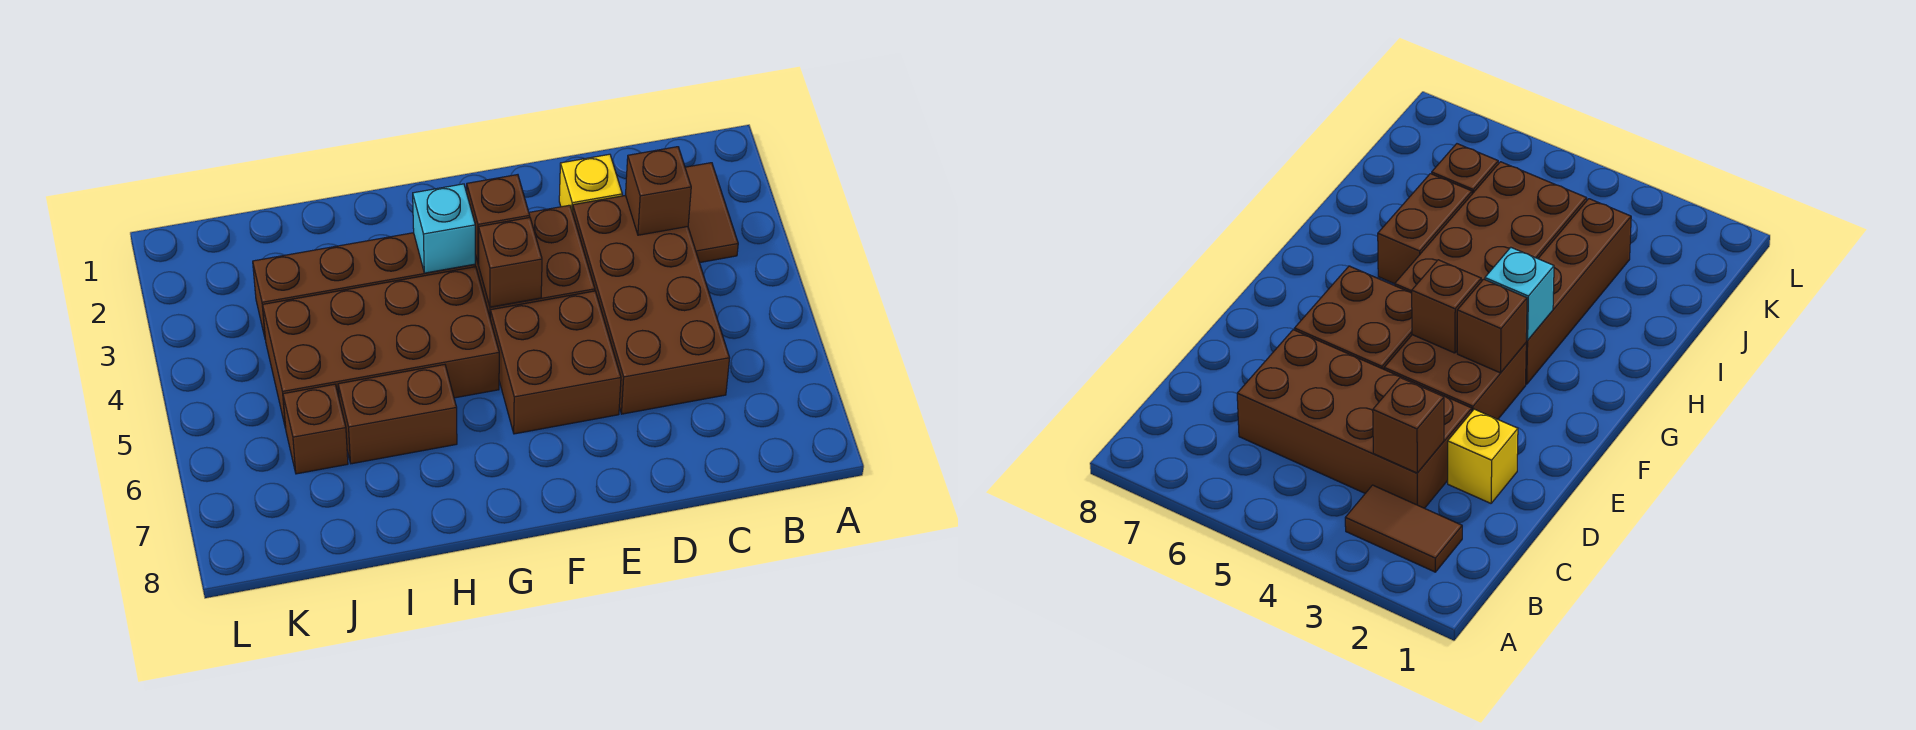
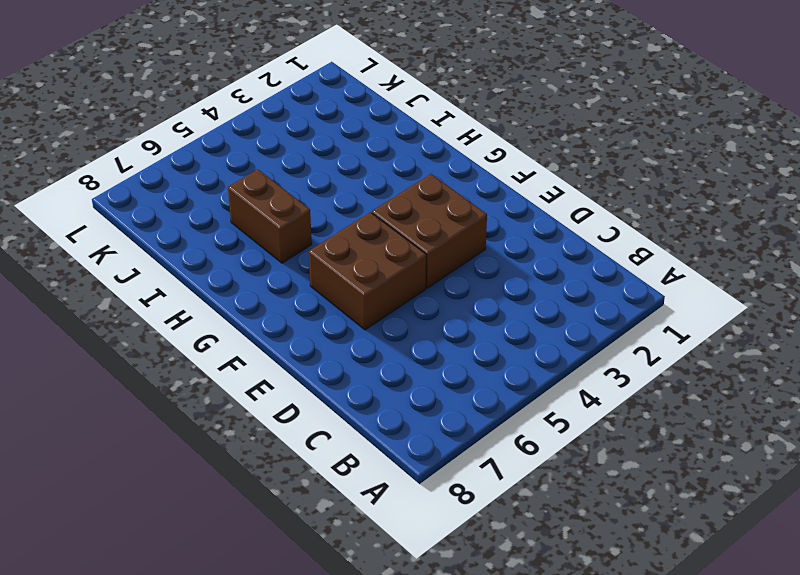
none -> brown 1x2 tile [685,163,738,263]
none -> brown 2x4 brick [573,195,730,414]
none -> yellow 1x1 brick [559,154,622,212]

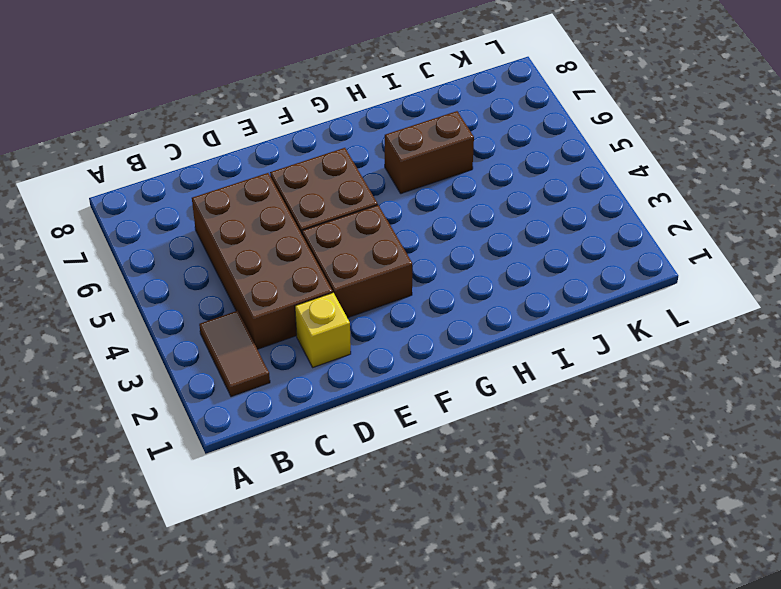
none -> brown 1x4 brick [253,233,475,337]
none -> brown 2x4 brick [263,267,499,428]
none -> brown 1x1 brick [283,384,348,474]

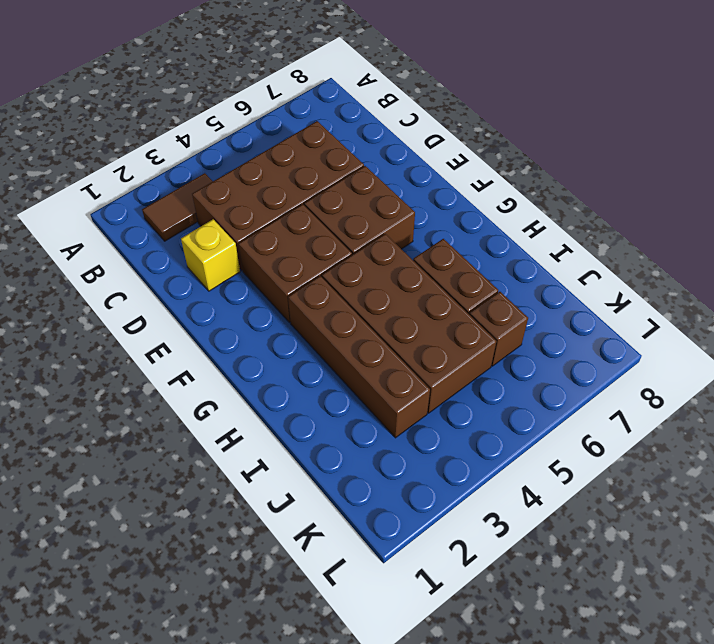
none -> brown 1x1 brick [626,147,691,235]
none -> brown 1x1 brick [467,175,530,264]
none -> brown 1x1 brick [479,218,542,307]

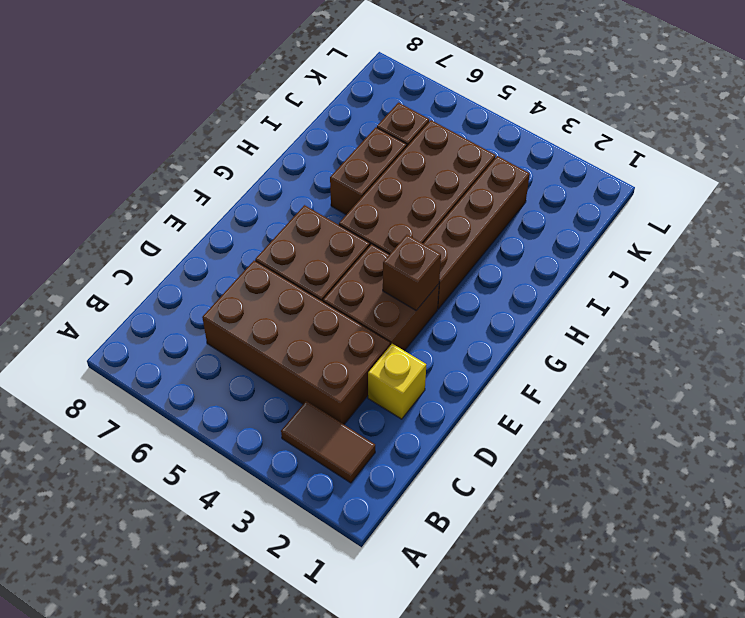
none -> brown 1x1 brick [626,147,691,235]
none -> brown 1x1 brick [479,218,542,307]
none -> cyan 1x1 brick [413,184,475,273]

